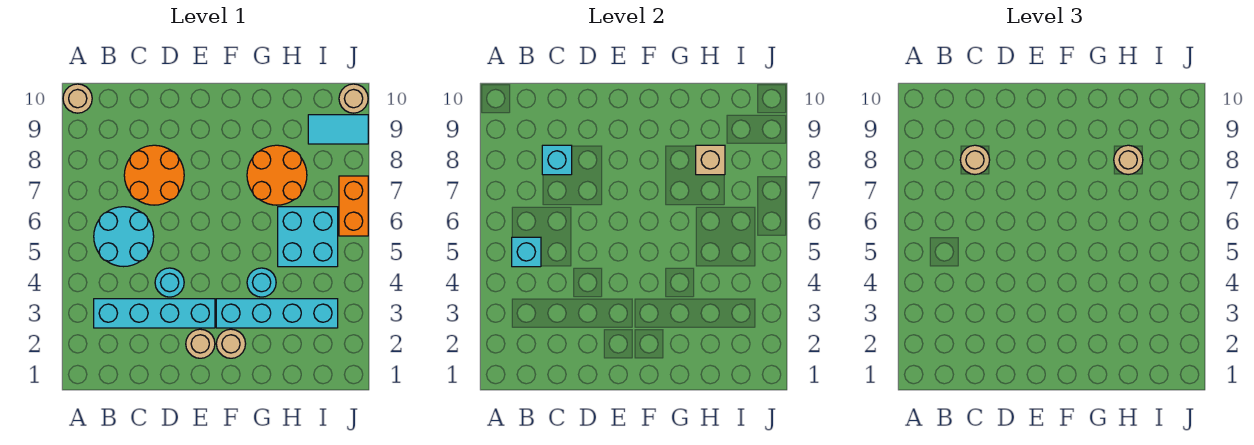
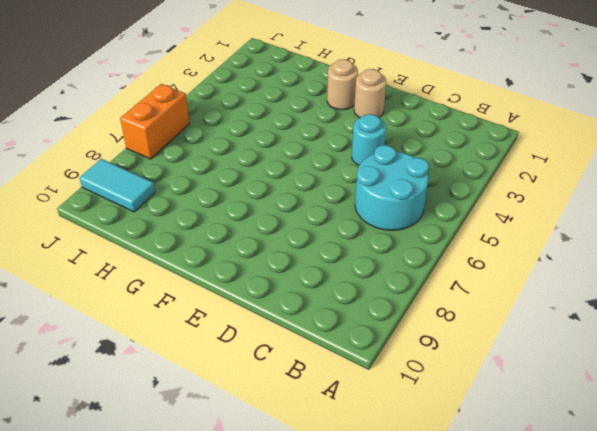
none -> tan 1x1 round brick [63,84,92,113]
none -> cyan 1x4 brick [94,299,215,328]
none -> orange 2x2 round brick [124,145,184,205]

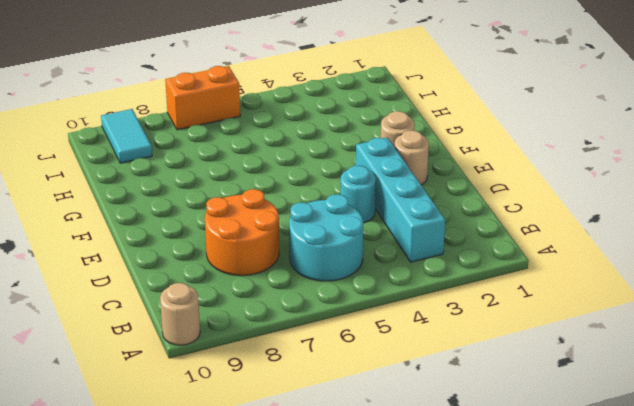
none -> cyan 1x4 brick [216,299,338,328]
none -> cyan 1x1 round brick [247,268,276,297]
none -> orange 2x2 round brick [247,145,307,205]

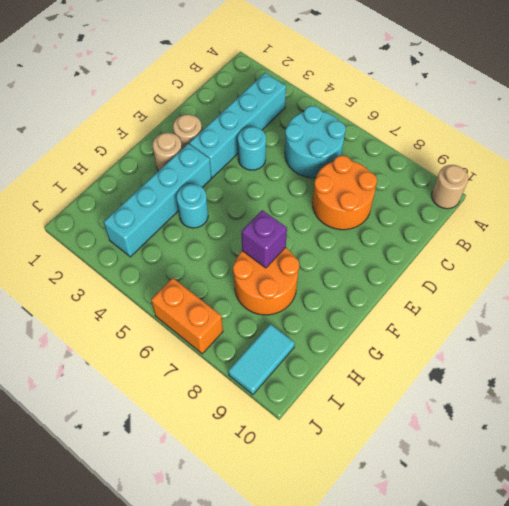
purple 1x1 brick [242,210,287,268] -> none
none -> cyan 2x2 brick [278,207,338,267]
none -> tan 1x1 round brick [339,84,368,113]
none -> cyan 1x1 brick [512,237,541,267]

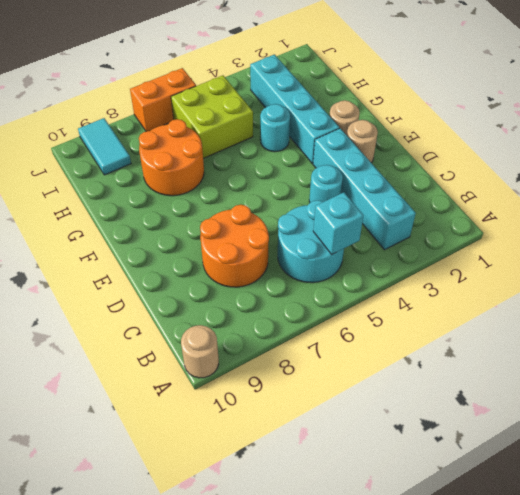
lime 2x2 brick [171,75,253,159] -> cyan 2x2 brick [278,207,338,267]
none -> tan 1x1 round brick [339,84,368,113]
none -> cyan 1x1 brick [542,145,572,175]
none -> tan 1x1 brick [696,145,725,175]

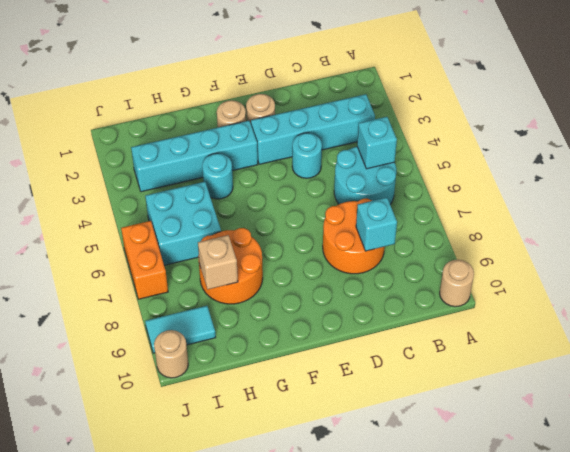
none -> tan 1x1 round brick [960,145,990,174]
none -> tan 1x1 round brick [1114,145,1143,175]

